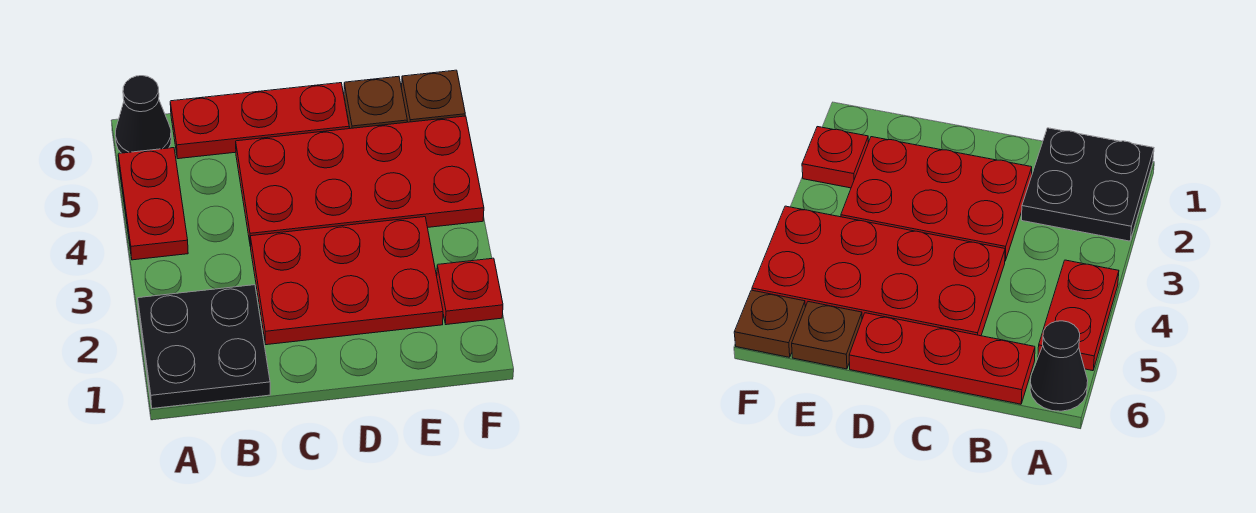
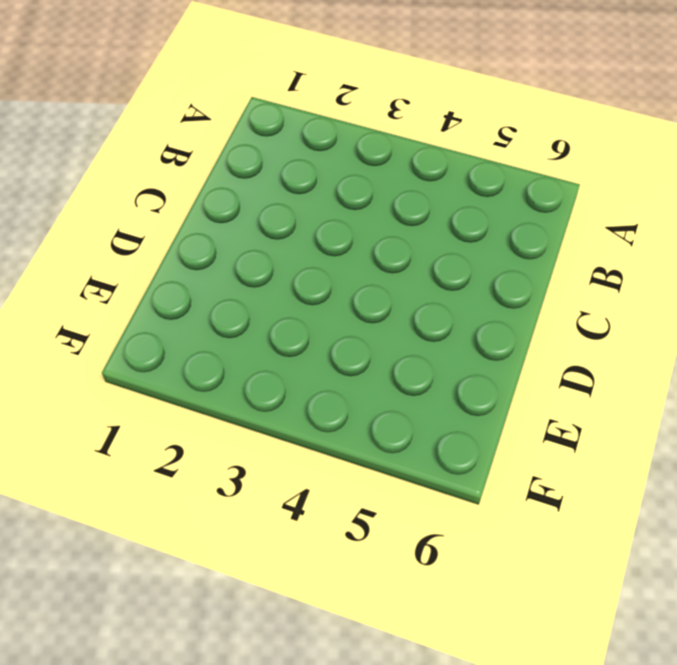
none -> black 2x2 plate [138,285,270,408]
none -> red 1x2 plate [118,148,188,260]

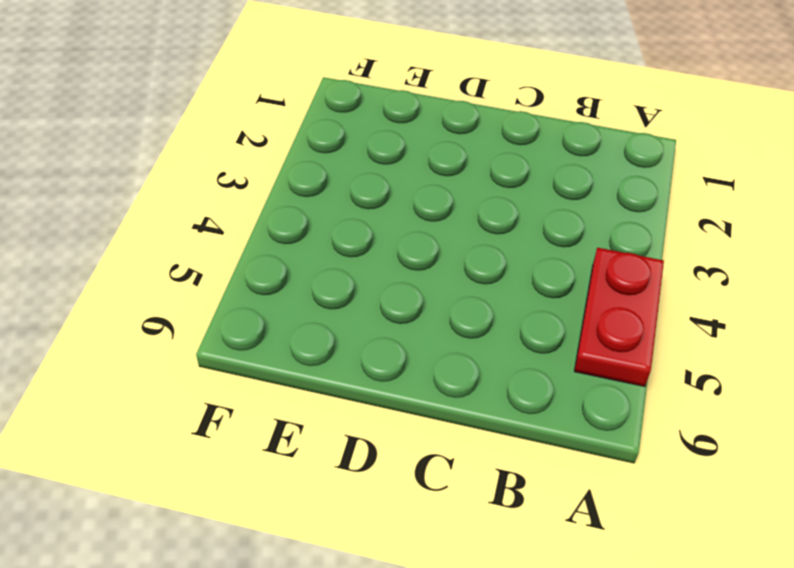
none -> black 2x2 plate [138,285,270,408]
none -> black 1x1 cone [115,76,171,153]

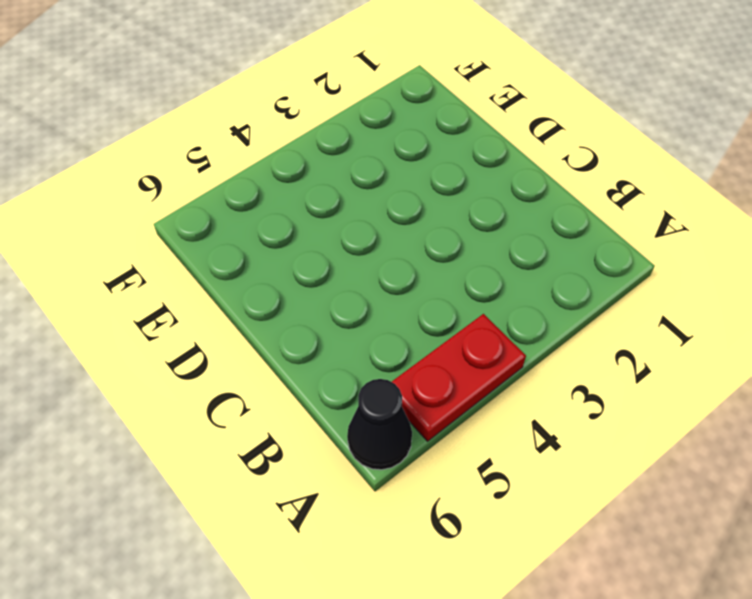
none -> black 2x2 plate [138,285,270,408]
none -> red 1x3 plate [170,83,349,159]

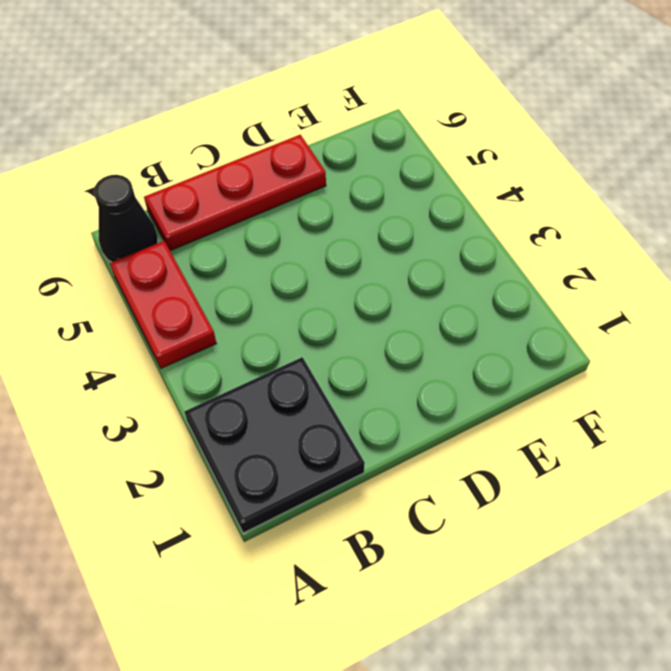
none -> red 2x3 plate [250,217,443,345]
none -> red 2x4 plate [236,116,484,247]

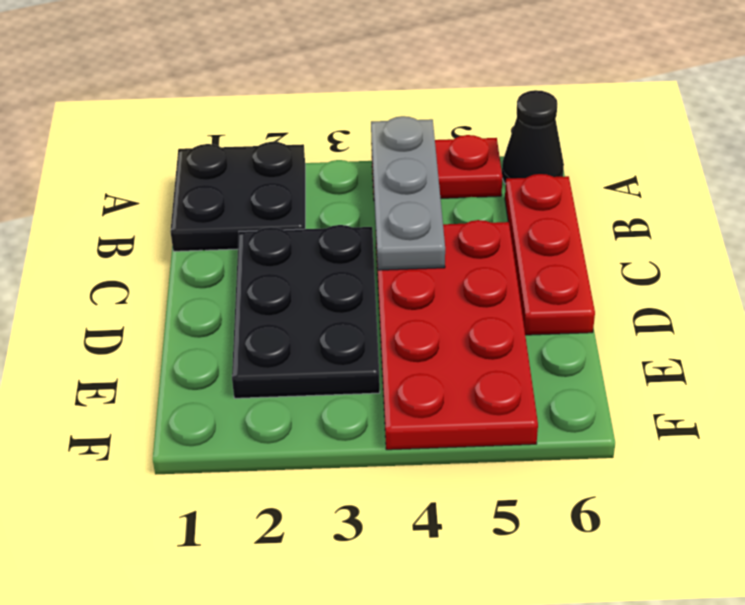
grey 1x3 plate [371,116,445,270] -> none
black 2x3 plate [232,225,380,398] -> red 2x3 plate [250,217,443,345]
none -> brown 1x1 plate [344,76,407,129]
none -> red 1x1 plate [437,258,503,325]

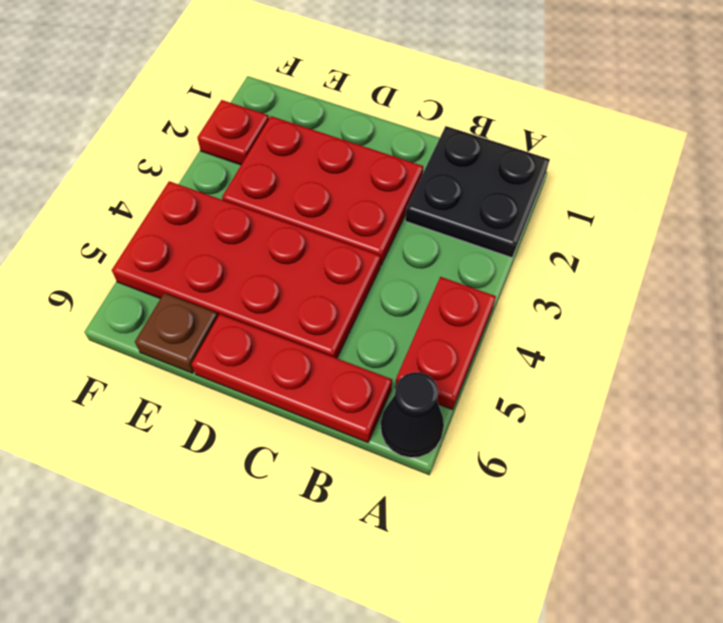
none -> brown 1x1 plate [402,70,465,122]

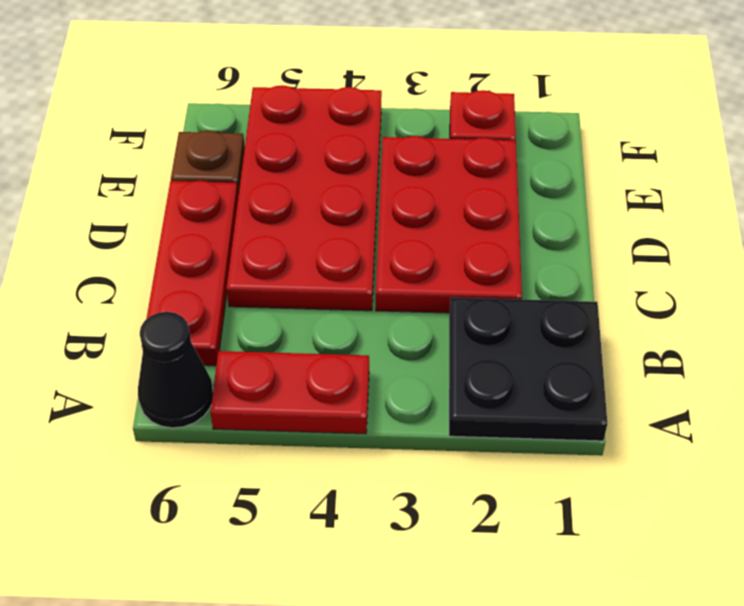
none -> brown 1x1 plate [402,70,465,122]

